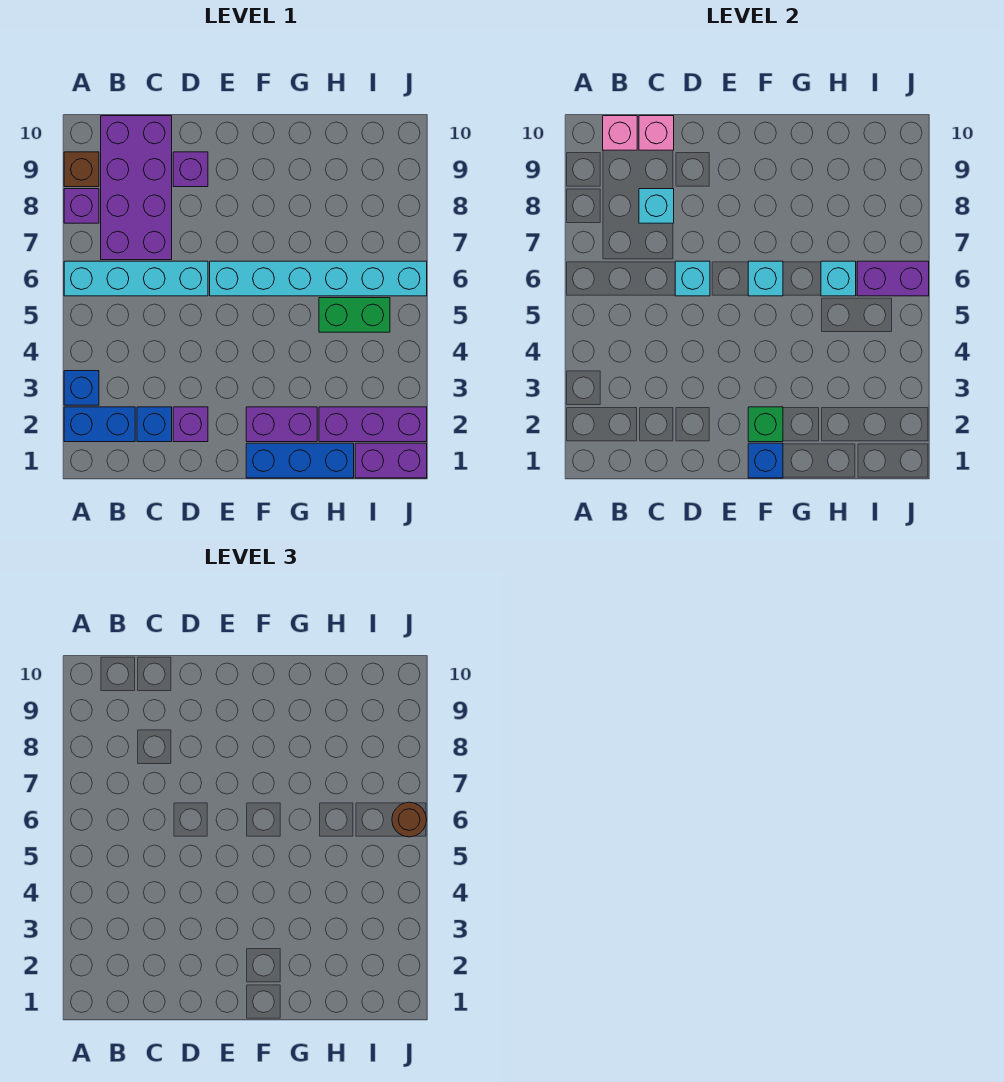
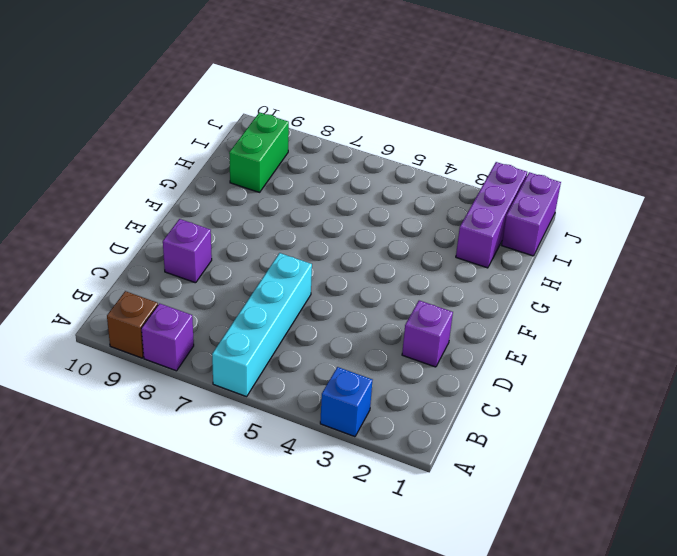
green 1x2 brick [229,112,289,192] -> green 1x2 brick moved to [319,298,390,332]
none -> blue 1x2 brick [64,407,135,442]
none -> purple 2x4 brick [101,116,172,260]
none -> blue 1x1 brick [137,407,172,442]

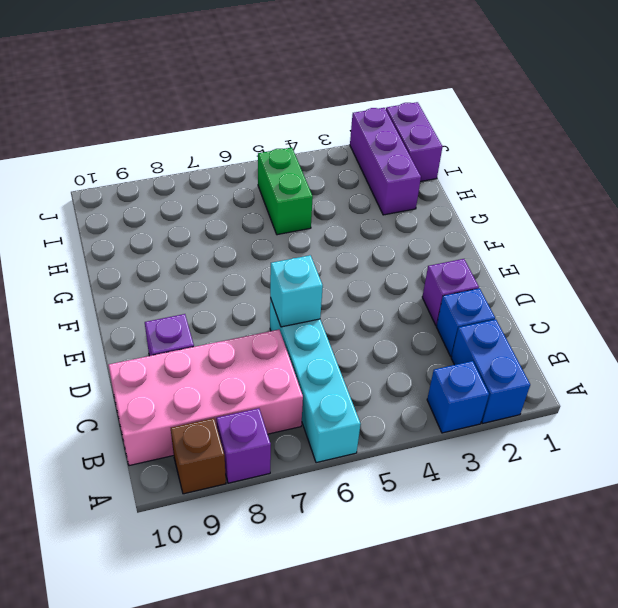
pink 2x4 brick [108,330,303,466] -> purple 2x4 brick [101,116,172,260]
none -> cyan 1x6 brick [210,261,427,296]
none -> blue 1x3 brick [246,443,354,478]
none -> purple 1x2 brick [246,407,317,442]

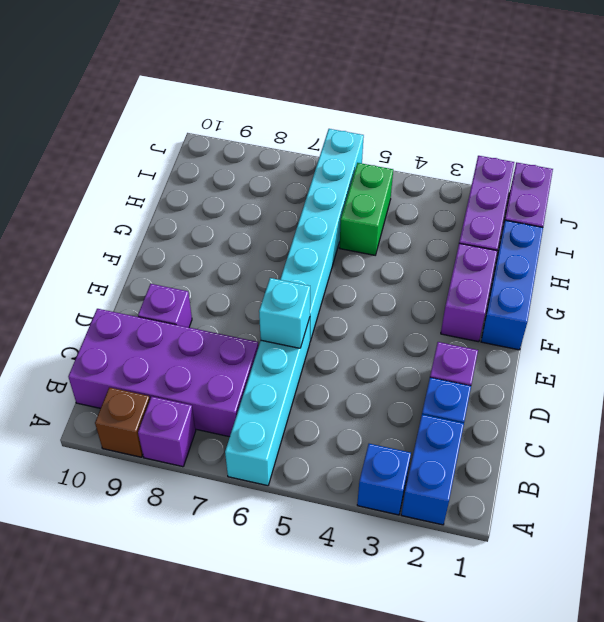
none -> pink 1x1 brick [603,116,637,150]
none -> cyan 1x1 brick [639,189,674,223]
none -> pink 1x1 brick [639,116,674,150]

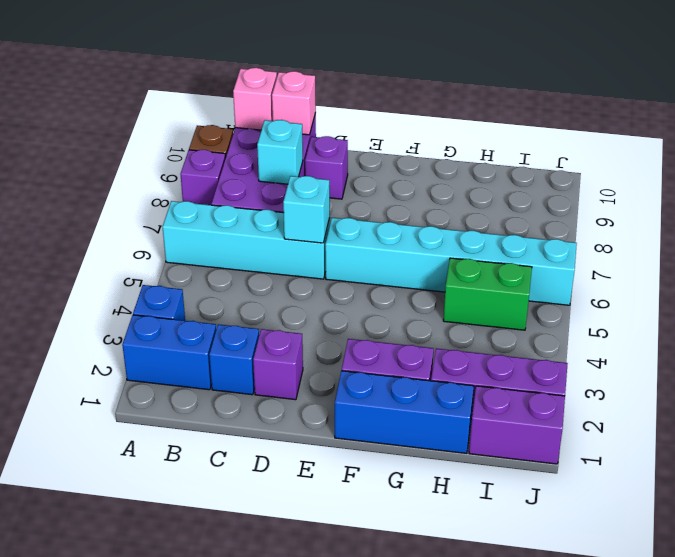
none -> blue 1x1 brick [748,443,783,478]
none -> green 1x1 brick [748,407,783,442]
none -> cyan 1x1 brick [748,261,783,296]

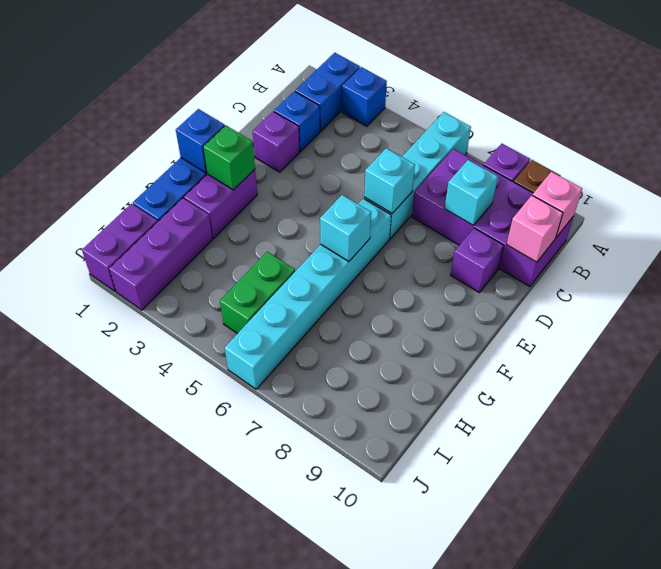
none -> cyan 1x1 brick [821,261,856,296]
none -> purple 1x2 brick [857,261,929,296]
none -> brown 1x1 round brick [392,802,427,837]

